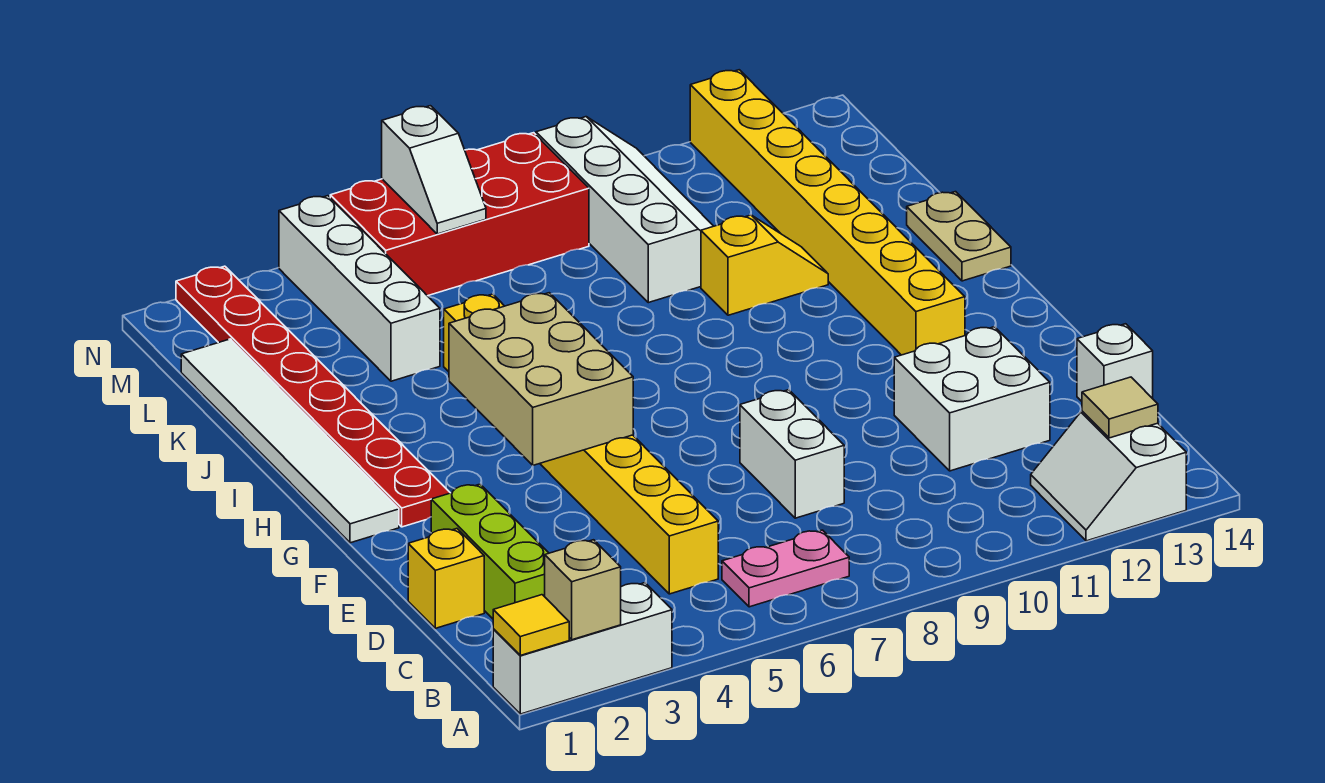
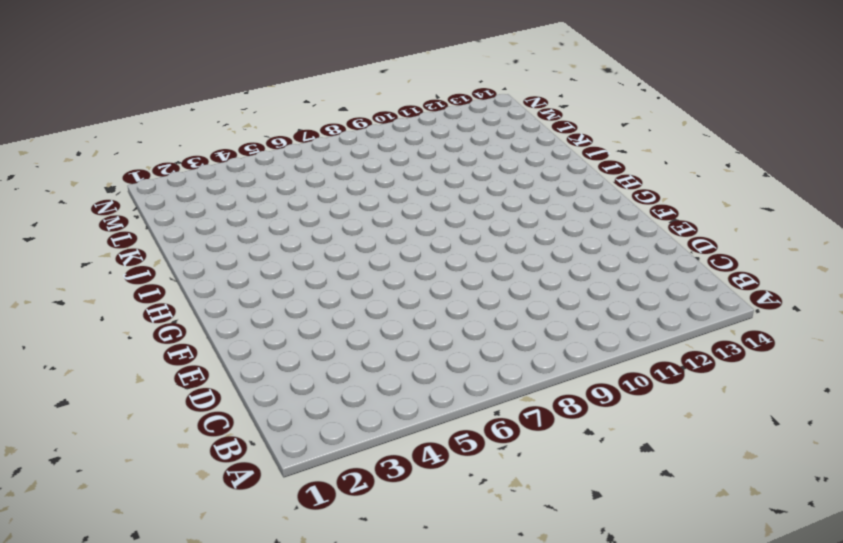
none -> white 1x3 brick [493,583,672,714]
none -> white 2x2 slope [1031,411,1186,541]
none -> pink 1x2 plate [722,530,849,607]

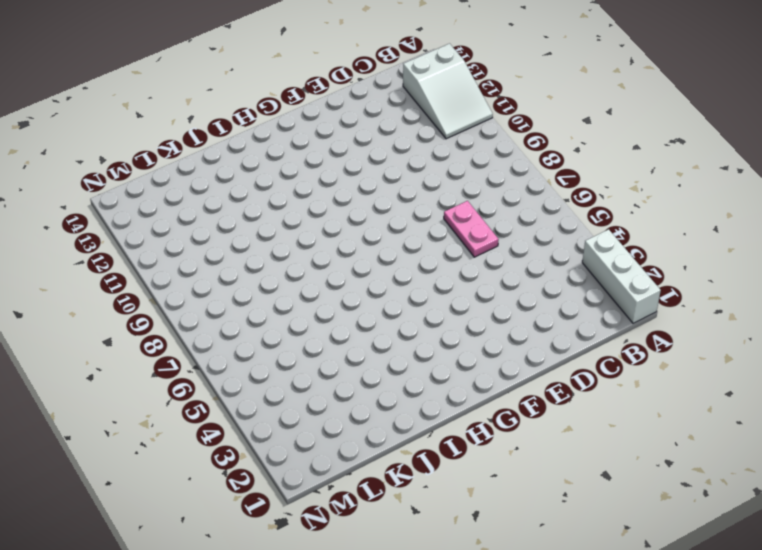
white 2x3 slope [403,44,493,139] -> white 2x2 slope [1031,411,1186,541]
pink 1x2 plate [444,201,499,257] -> pink 1x2 plate moved to [722,530,849,607]
none -> lime 1x3 brick [431,484,549,619]
none -> yellow 1x8 brick [444,294,718,594]
none -> yellow 1x1 brick [408,529,484,628]

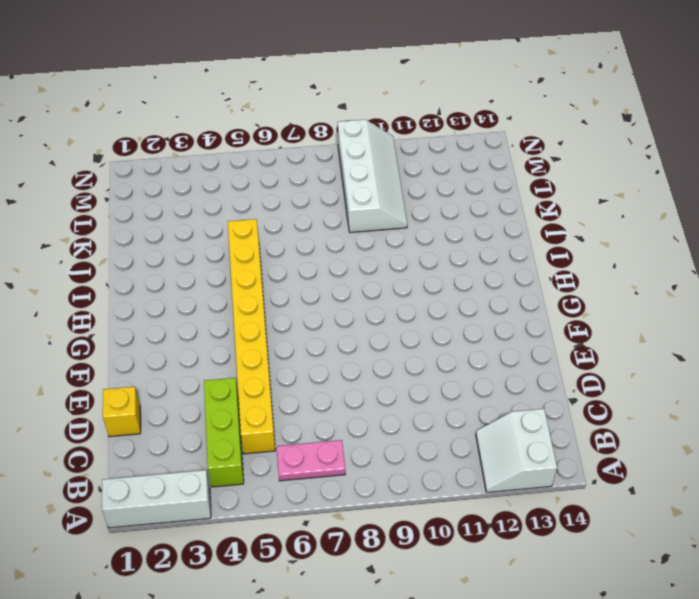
lime 1x3 brick [204,378,244,487] -> lime 1x3 brick moved to [431,484,549,619]
none -> white 1x2 brick [740,390,844,518]
none -> white 2x2 brick [894,327,1050,471]
none -> white 1x1 brick [1077,324,1153,401]

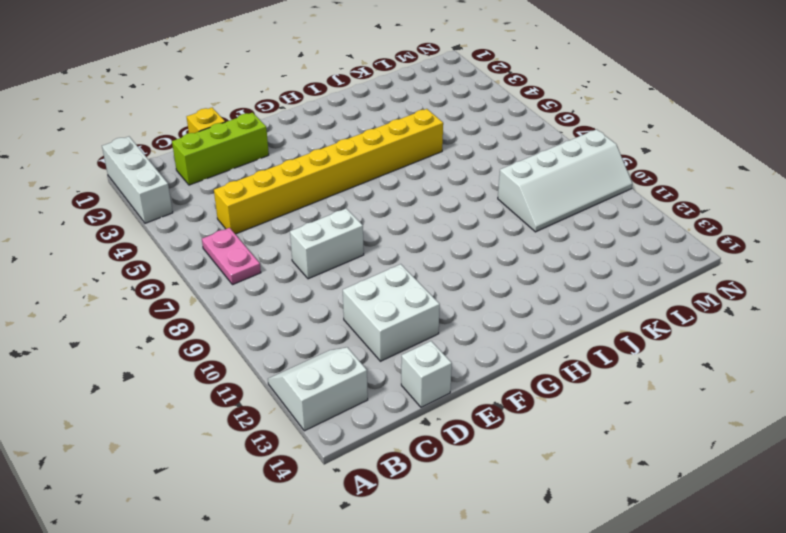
none -> white 1x6 tile [181,339,399,543]
none -> red 1x8 plate [176,266,450,527]
none -> yellow 1x8 brick [690,70,965,355]

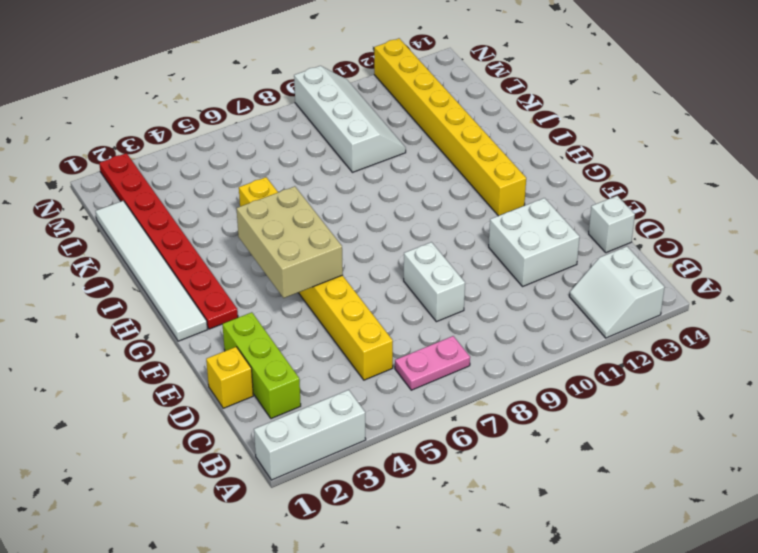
none -> tan 1x2 plate [907,192,1011,281]
none -> yellow 1x2 slope [701,215,828,315]
none -> white 1x4 brick [279,196,440,381]

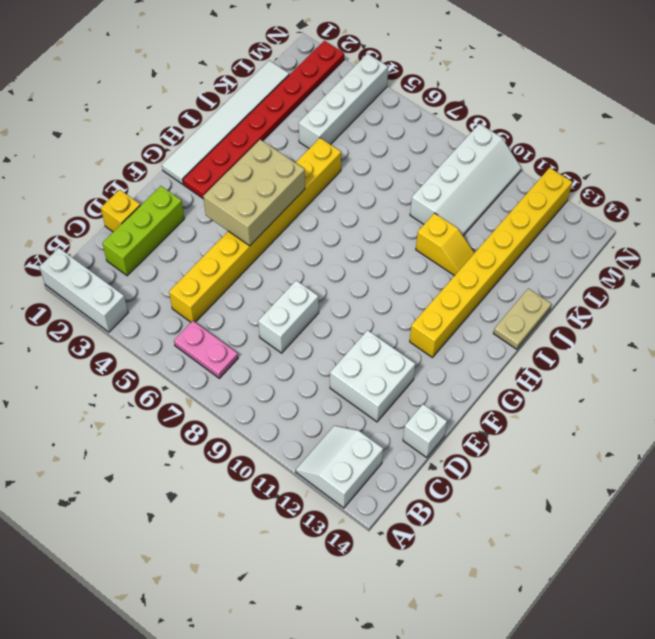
none -> red 2x4 brick [330,133,589,296]
none -> yellow 1x1 tile [493,595,569,655]
none -> tan 1x1 brick [545,540,621,640]

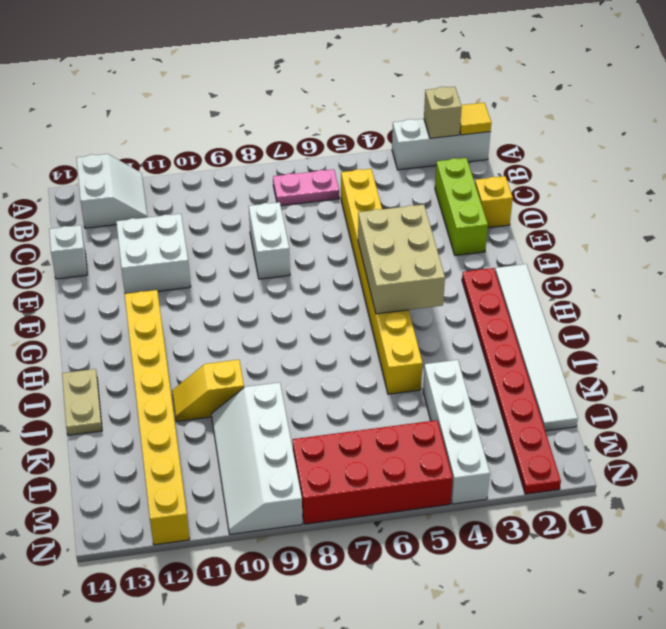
none -> tan 1x1 tile [1082,377,1158,438]
none -> white 1x2 slope [382,106,486,234]

